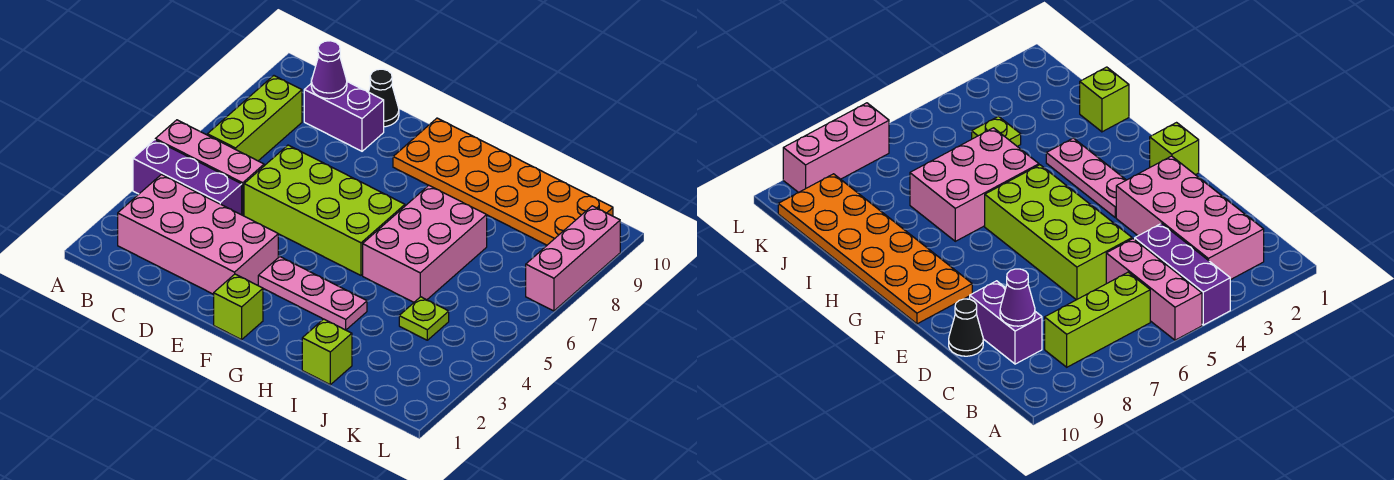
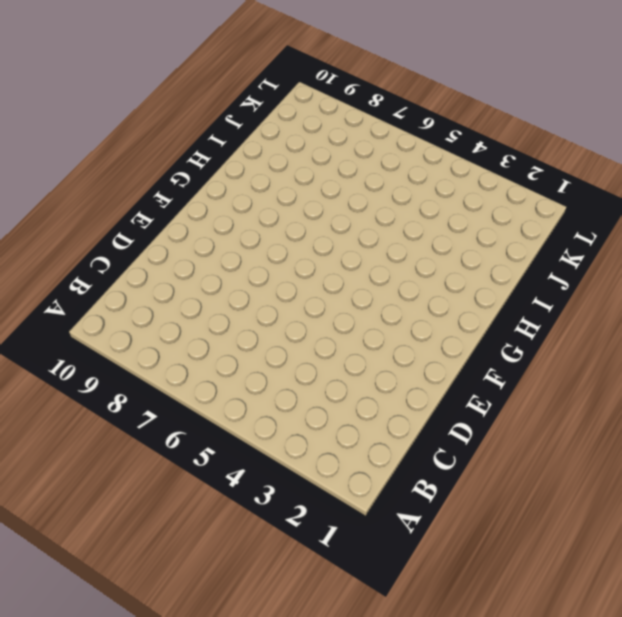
none -> purple 1x3 brick [133,140,242,215]
none -> pink 1x3 brick [155,120,264,215]
none -> pink 2x4 brick [118,175,278,294]

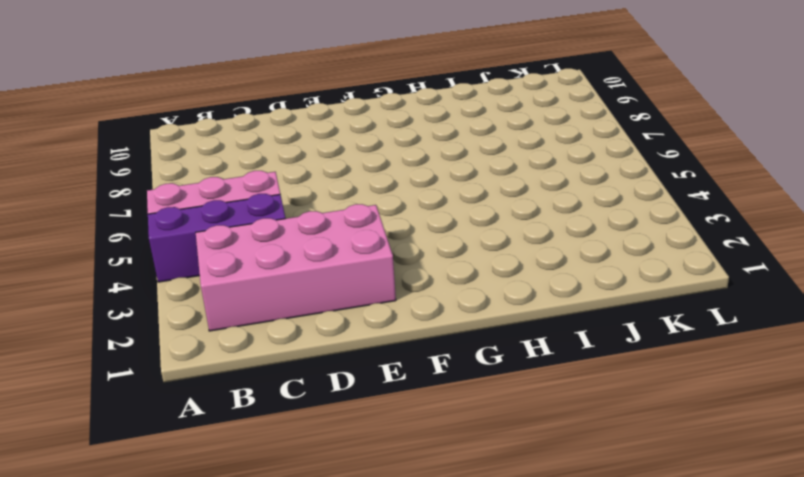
none -> lime 1x3 brick [207,76,302,161]
none -> purple 1x2 brick [304,82,384,151]
none -> lime 2x4 brick [244,145,405,275]

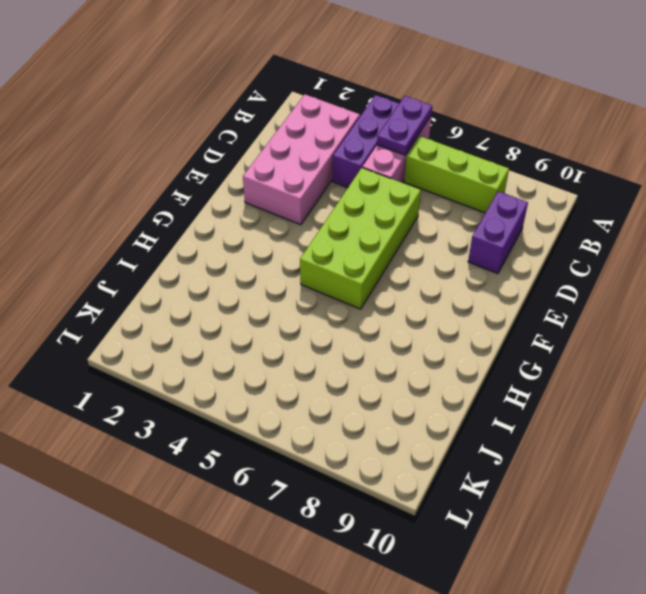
purple 1x2 plate [377,96,432,155] -> none
none -> black 1x1 cone [369,69,399,127]
none -> lime 1x1 brick [214,274,263,340]
none -> pink 1x3 plate [258,257,367,330]

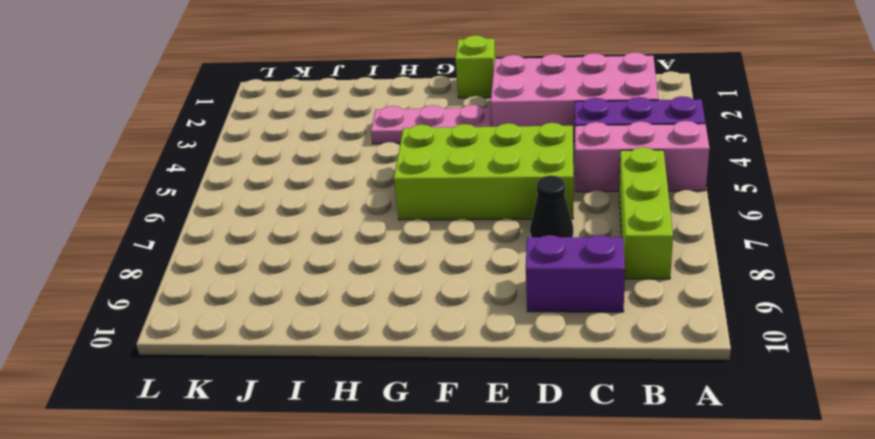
black 1x1 cone [530,175,573,237] -> black 1x1 cone moved to [369,69,399,127]
none -> orange 2x6 plate [393,118,613,245]
none -> pink 2x3 brick [363,185,487,302]
none -> lime 1x1 brick [302,319,352,385]

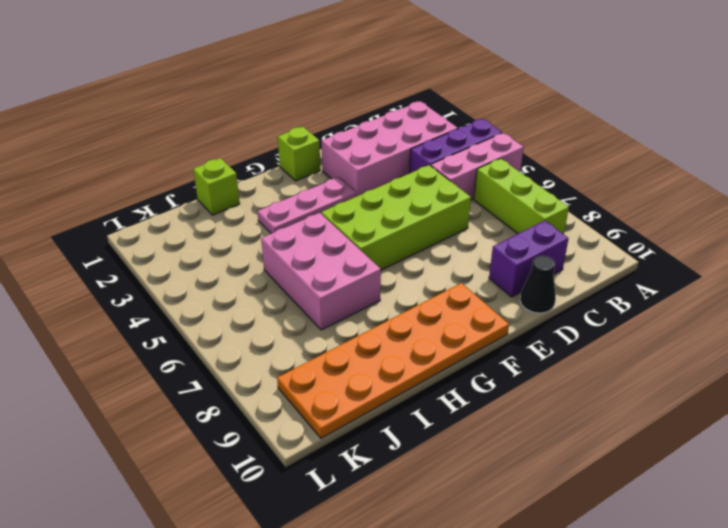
none -> lime 1x1 plate [399,297,449,340]
none -> pink 1x3 brick [526,206,620,311]
none -> purple 1x1 cone [311,41,347,99]

